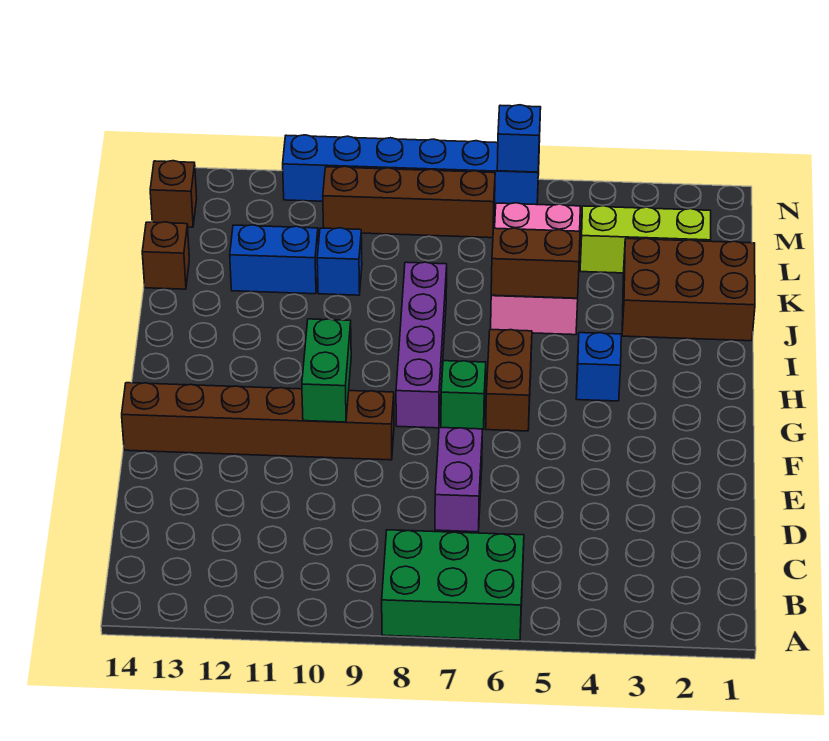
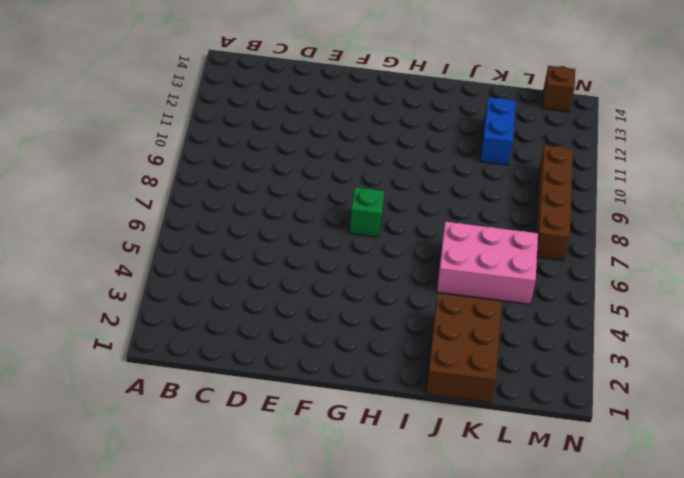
none -> green 2x3 brick [382,530,524,641]
none -> purple 1x2 brick [435,428,483,532]
none -> brown 1x6 brick [122,383,394,460]

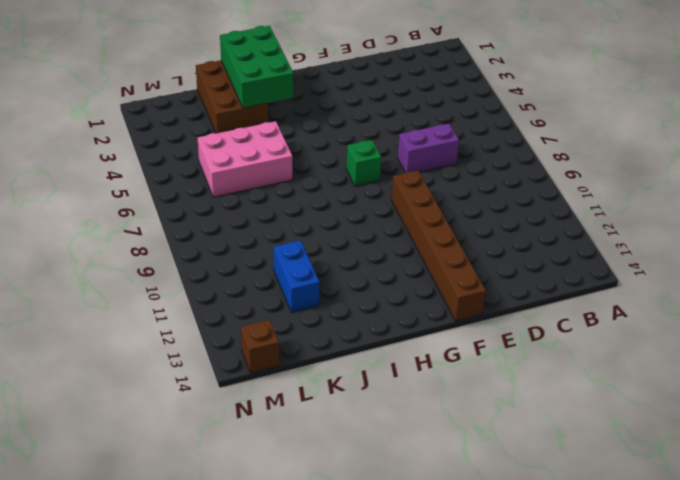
green 2x3 brick [220,26,294,108] -> green 2x3 brick moved to [382,530,524,641]
none -> brown 1x2 brick [486,330,532,431]
none -> purple 1x4 brick [396,262,447,428]
none -> blue 1x1 brick [576,333,621,401]

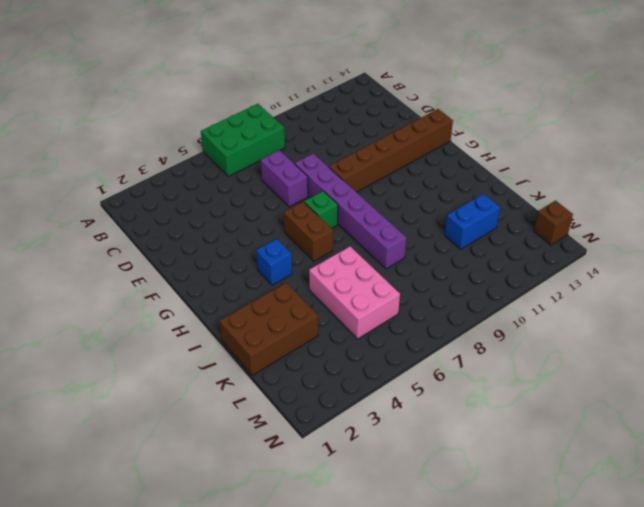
purple 1x6 brick [295,154,406,269] -> purple 1x4 brick [396,262,447,428]
none -> blue 1x1 brick [317,228,362,295]
none -> brown 1x1 brick [142,222,189,289]
none -> lime 1x3 brick [580,206,711,273]

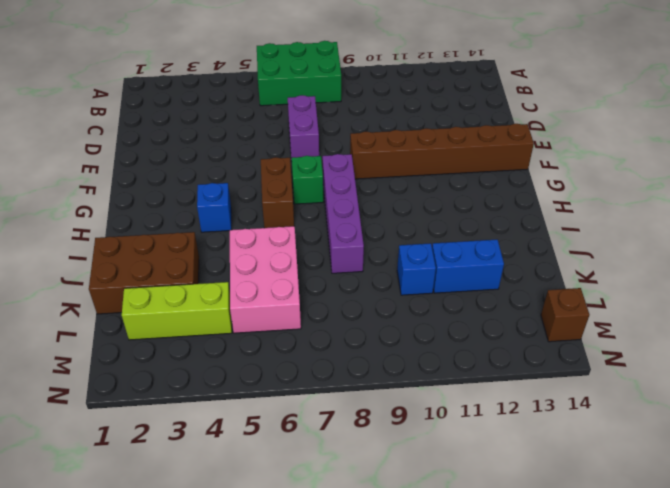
none -> brown 1x1 brick [142,222,189,289]
none -> brown 1x4 brick [323,166,495,238]
none -> blue 1x6 brick [283,135,539,207]

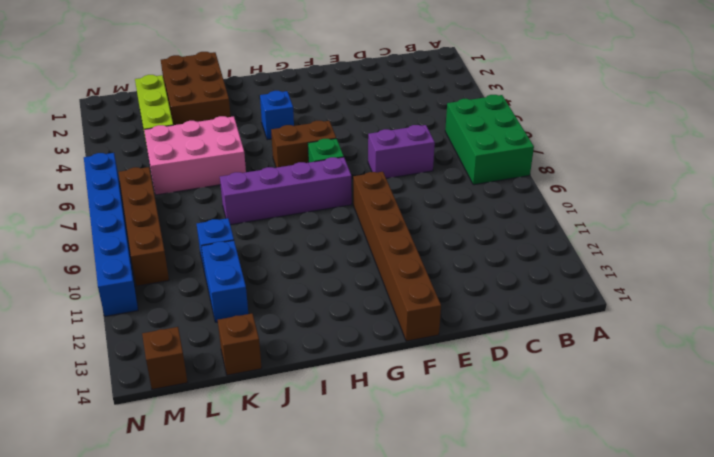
none -> green 1x2 brick [302,319,351,422]
none -> brown 1x2 brick [491,228,580,298]
none -> blue 1x1 brick [497,105,541,172]

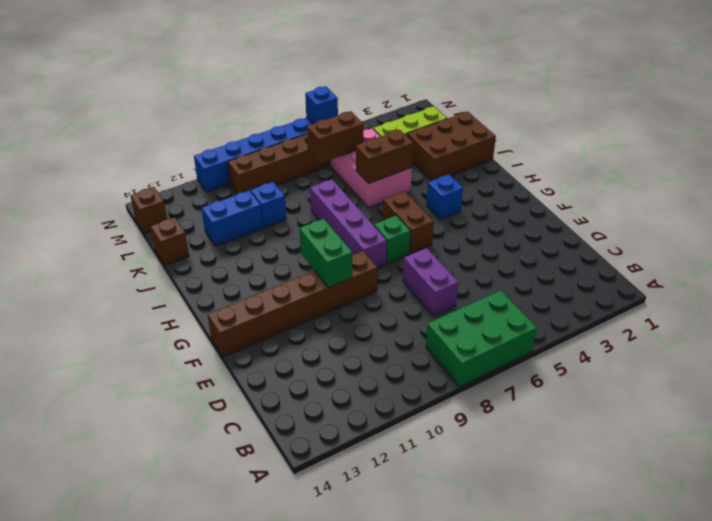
brown 1x2 brick [307,111,363,163] -> none

